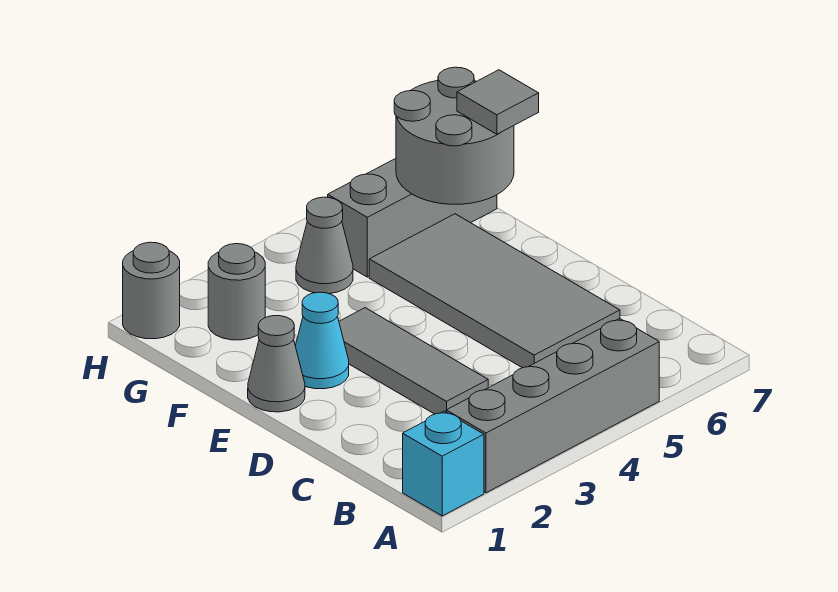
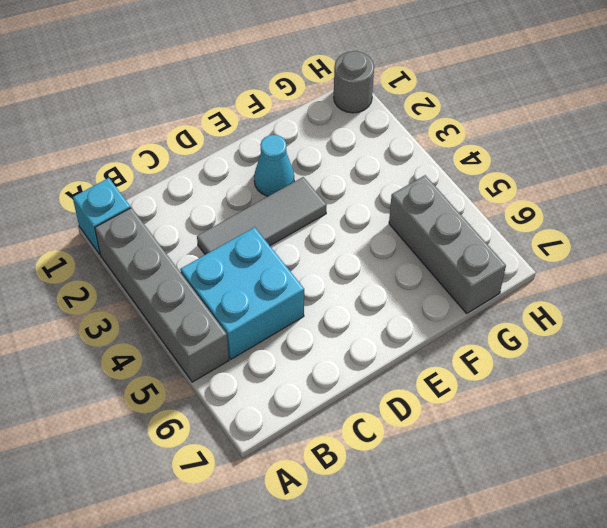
cyan 2x2 brick [180,227,304,359] -> grey 2x4 tile [369,214,620,368]
none -> grey 1x1 cone [248,316,305,412]
none -> grey 1x1 round brick [208,244,265,340]
none -> grey 1x1 cone [296,197,353,294]

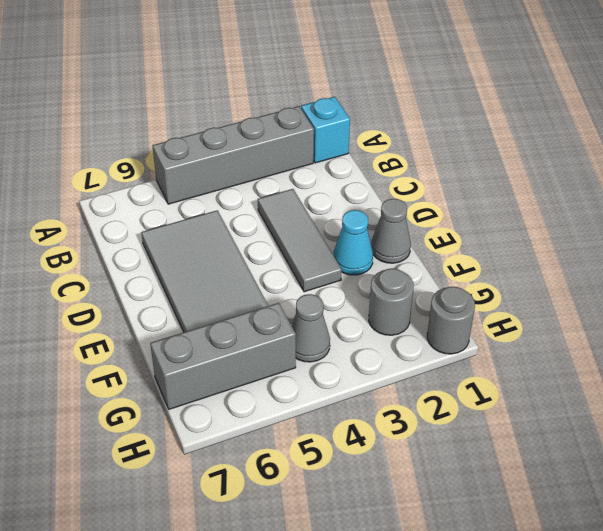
none -> grey 2x2 round brick [394,67,514,204]
none -> grey 1x1 tile [457,70,539,134]

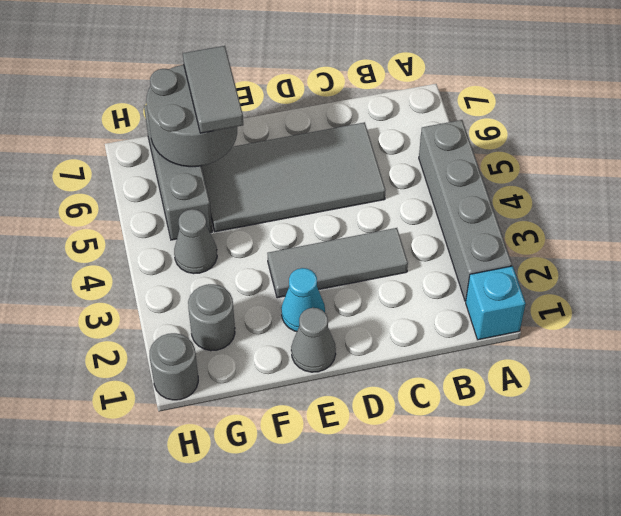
grey 1x2 tile [183,46,243,133] -> grey 1x1 tile [457,70,539,134]

